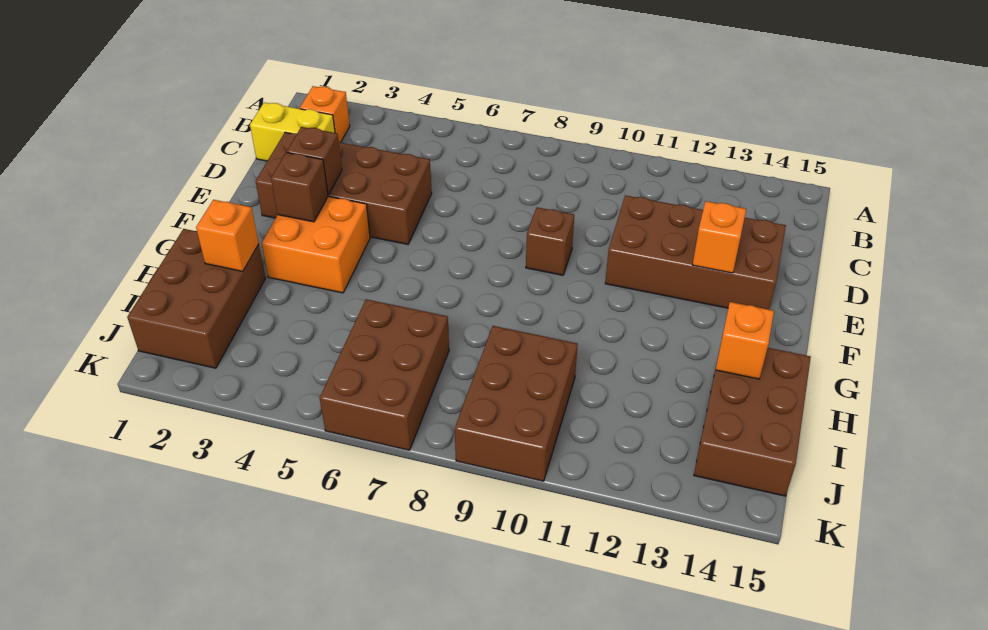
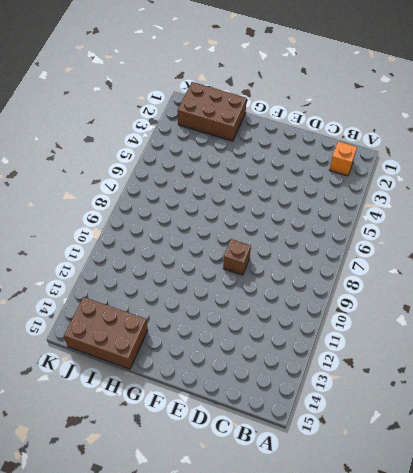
none -> yellow 1x2 brick [250,102,335,161]
none -> brown 2x4 brick [256,132,432,244]
none -> brown 2x4 brick [605,195,786,310]

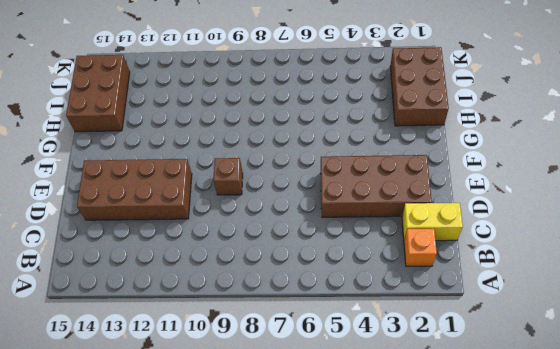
none -> orange 2x2 brick [262,197,370,293]
none -> brown 2x3 brick [320,299,449,450]
none -> brown 2x3 brick [455,326,578,481]

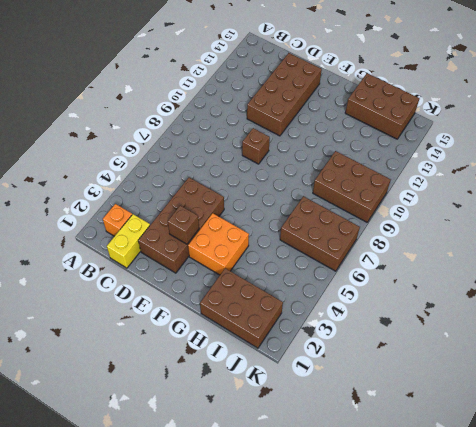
none -> orange 1x1 brick [693,201,746,273]
none -> brown 1x1 brick [271,153,328,222]
none -> orange 1x1 brick [196,200,259,271]

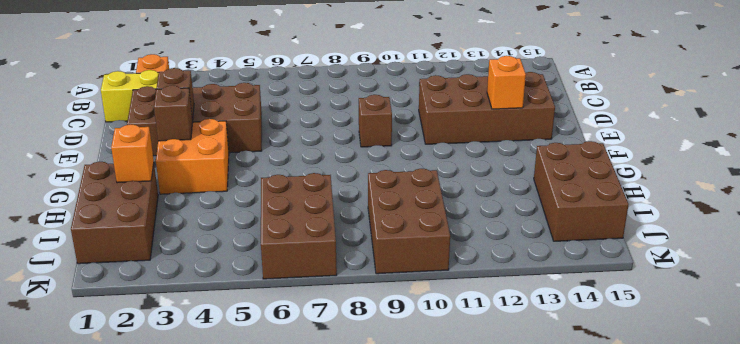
none -> orange 1x1 brick [716,302,774,379]

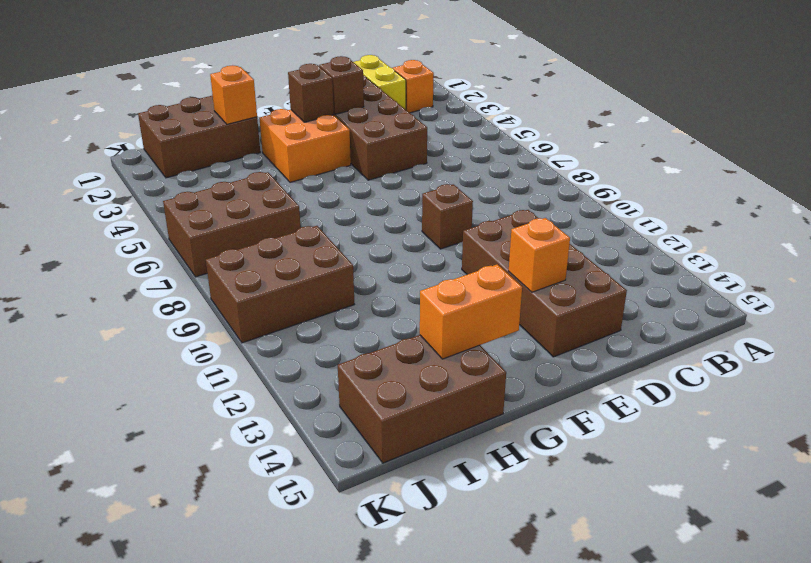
orange 1x2 brick [420,264,522,359] -> orange 1x1 brick [716,302,774,379]

